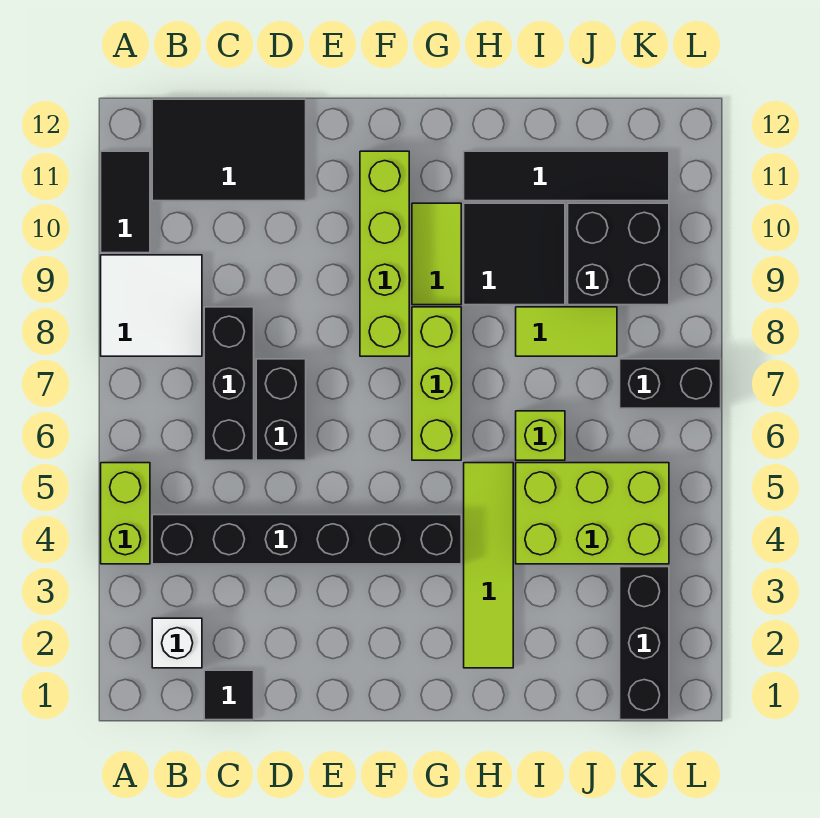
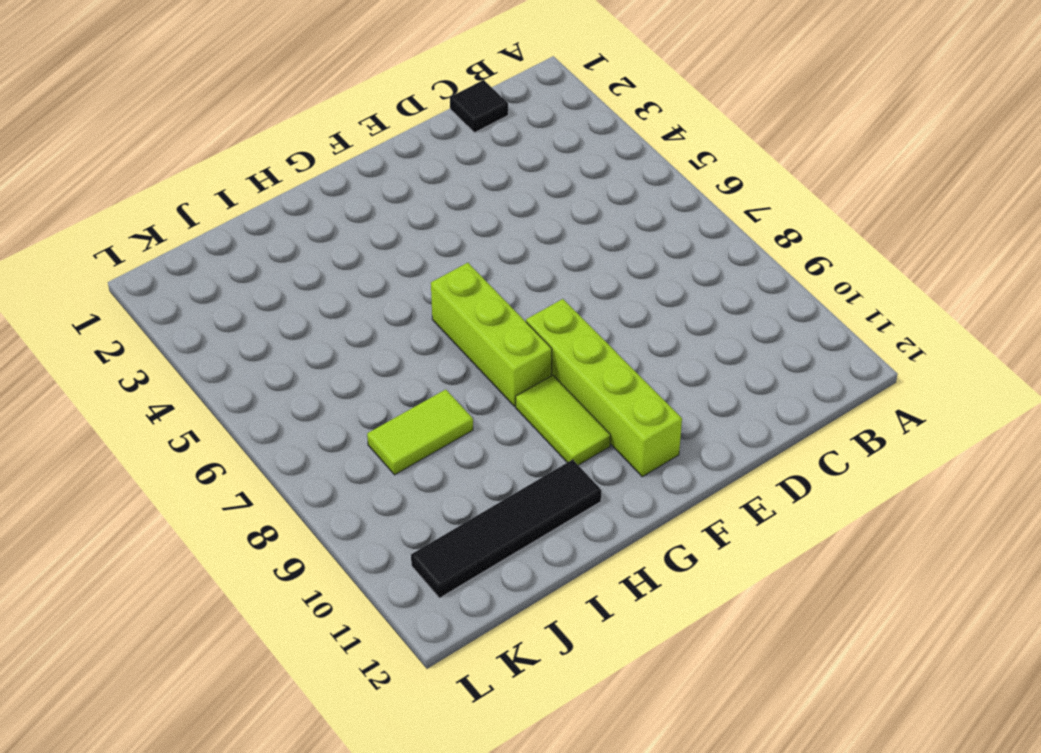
none -> lime 1x2 brick [101,463,150,564]
none -> white 2x2 tile [101,255,202,356]
none -> black 1x2 tile [101,151,150,253]

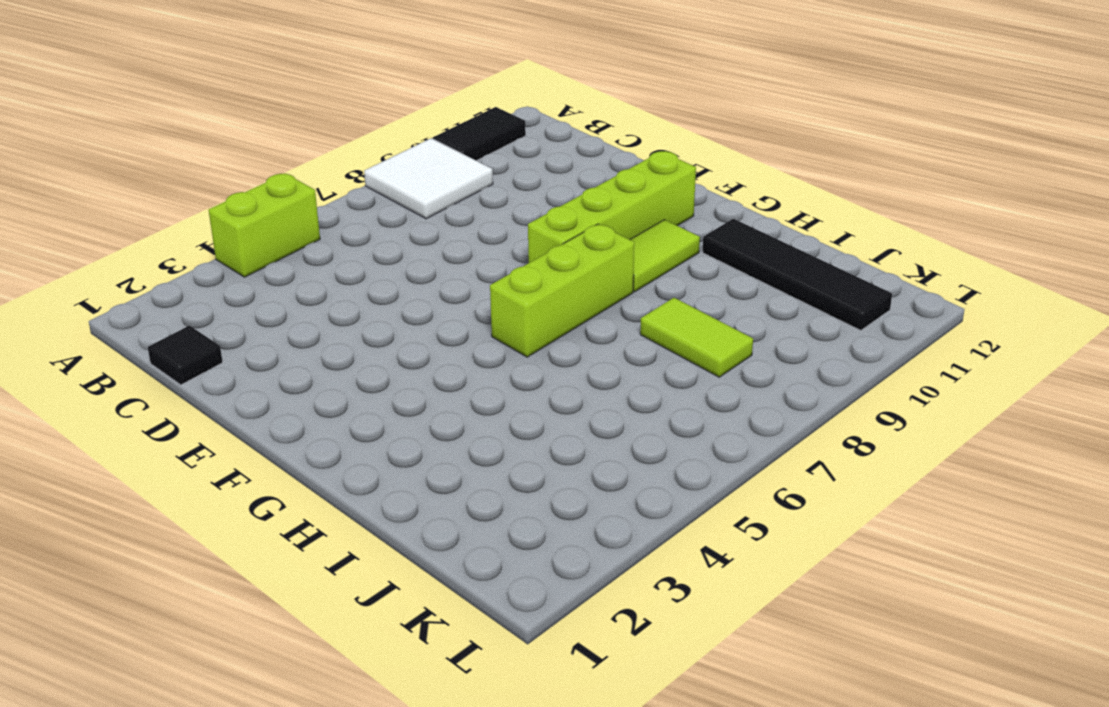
none -> white 1x1 brick [152,618,202,668]
none -> black 1x6 brick [152,515,461,564]
none -> black 2x3 tile [152,99,306,201]

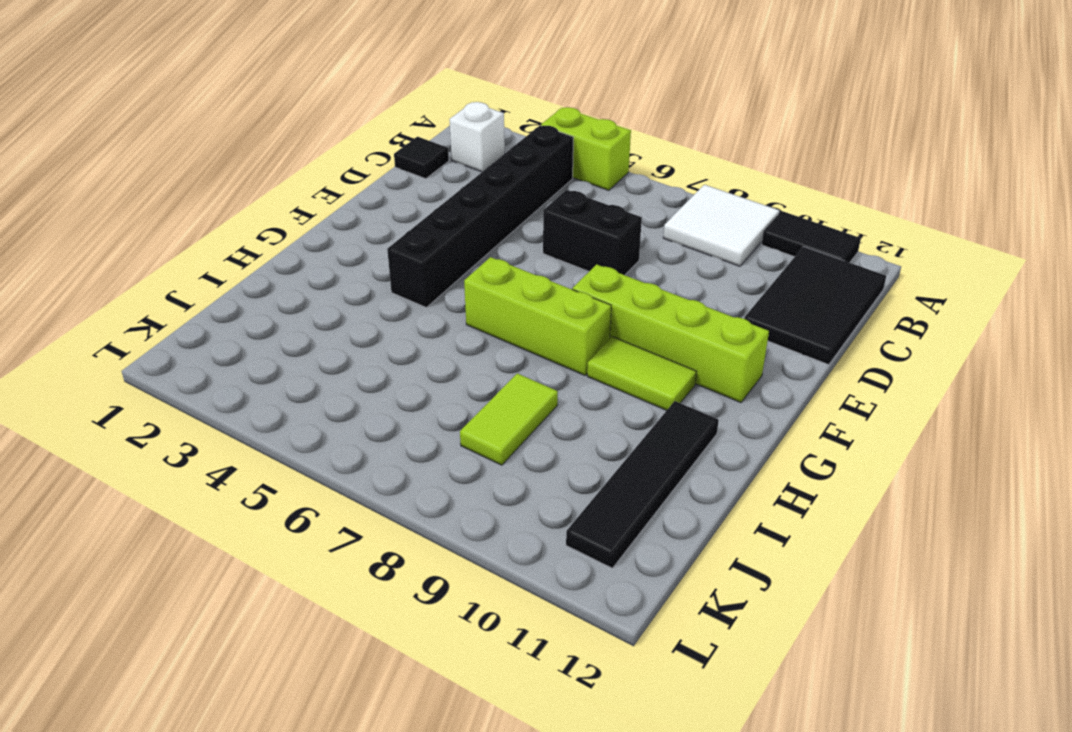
none -> black 1x3 brick [204,307,254,460]
none -> lime 1x4 tile [464,463,513,668]
none -> black 2x2 tile [464,203,565,305]

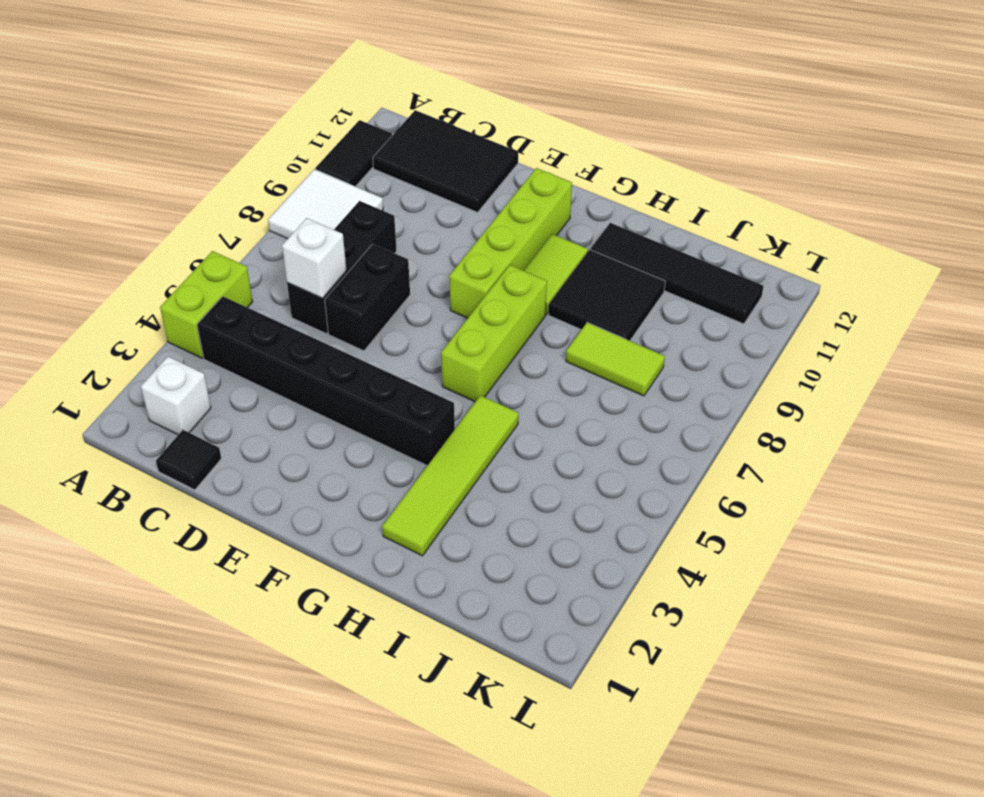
white 1x1 brick [282,218,346,298] -> none
none -> lime 2x3 brick [516,463,669,564]
none -> lime 1x1 brick [516,411,565,460]
none -> black 2x2 brick [568,203,669,305]

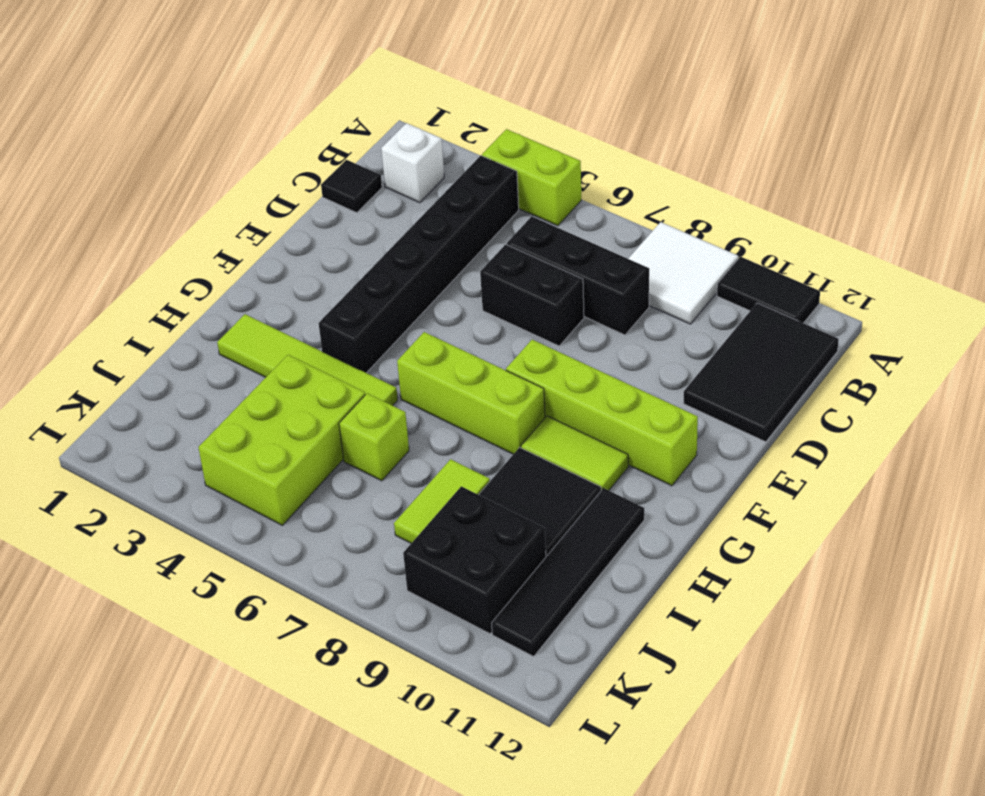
none -> black 1x3 brick [620,567,669,720]
none -> black 1x2 brick [620,359,721,408]

